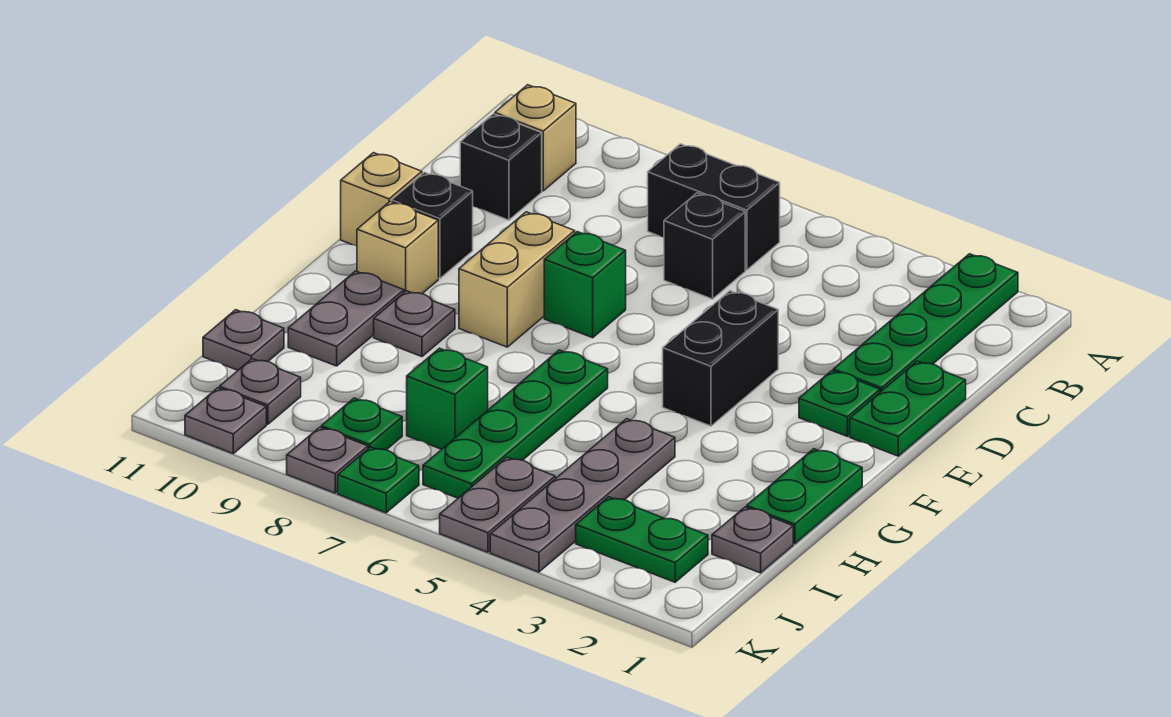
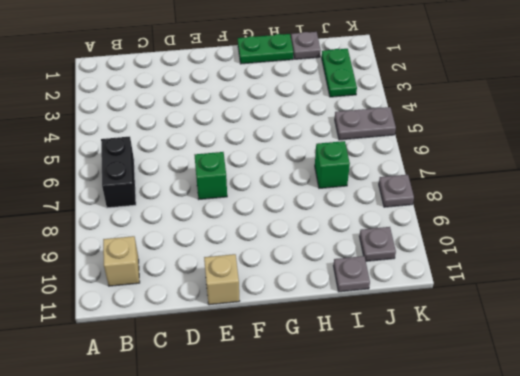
none -> green 1x4 plate [833,254,1018,392]
none -> black 1x1 brick [664,193,745,299]
none -> black 1x1 brick [460,114,542,220]

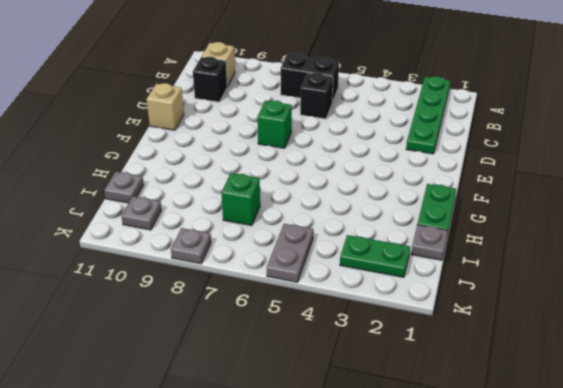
none -> green 1x2 plate [850,361,966,456]
none -> green 1x1 plate [799,371,880,436]
none -> black 1x2 brick [663,291,778,426]

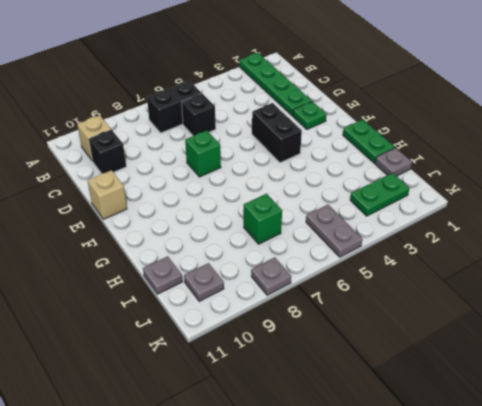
none -> green 1x2 plate [850,361,966,456]
none -> tan 1x2 brick [459,212,575,347]
none -> black 1x1 brick [392,172,473,278]

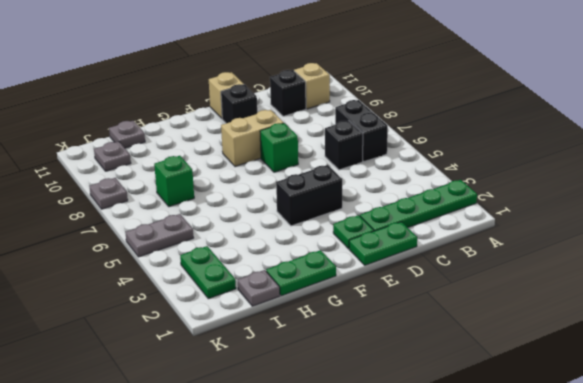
none -> tan 1x1 brick [357,202,438,294]
none -> green 1x4 plate [423,350,608,498]
none -> grey 1x1 plate [374,291,455,357]

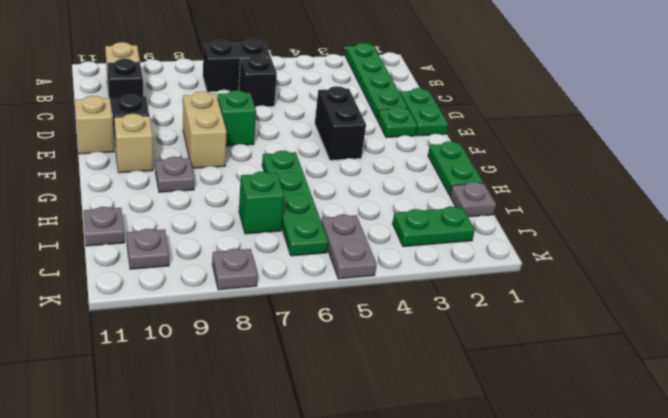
none -> grey 1x2 plate [288,271,404,366]
none -> grey 1x4 plate [490,419,675,572]
none -> green 1x1 plate [321,398,402,450]

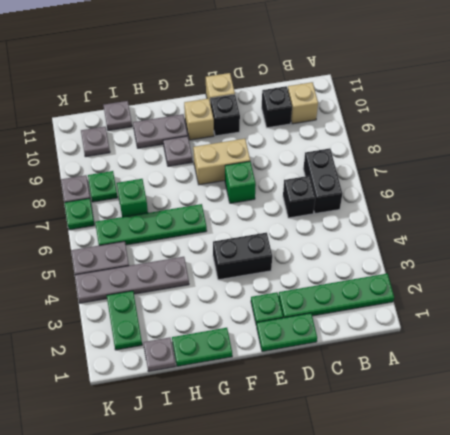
none -> grey 1x1 plate [185,388,266,453]

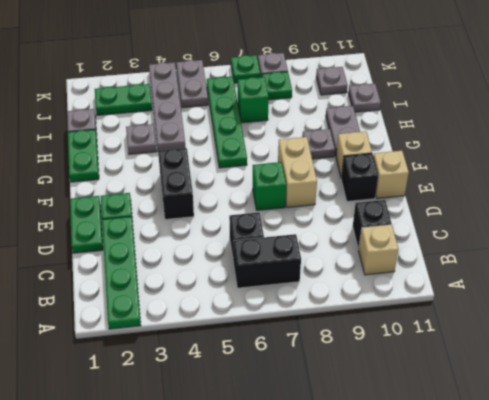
grey 1x1 plate [126,124,156,154] -> grey 1x1 plate moved to [185,388,266,453]

